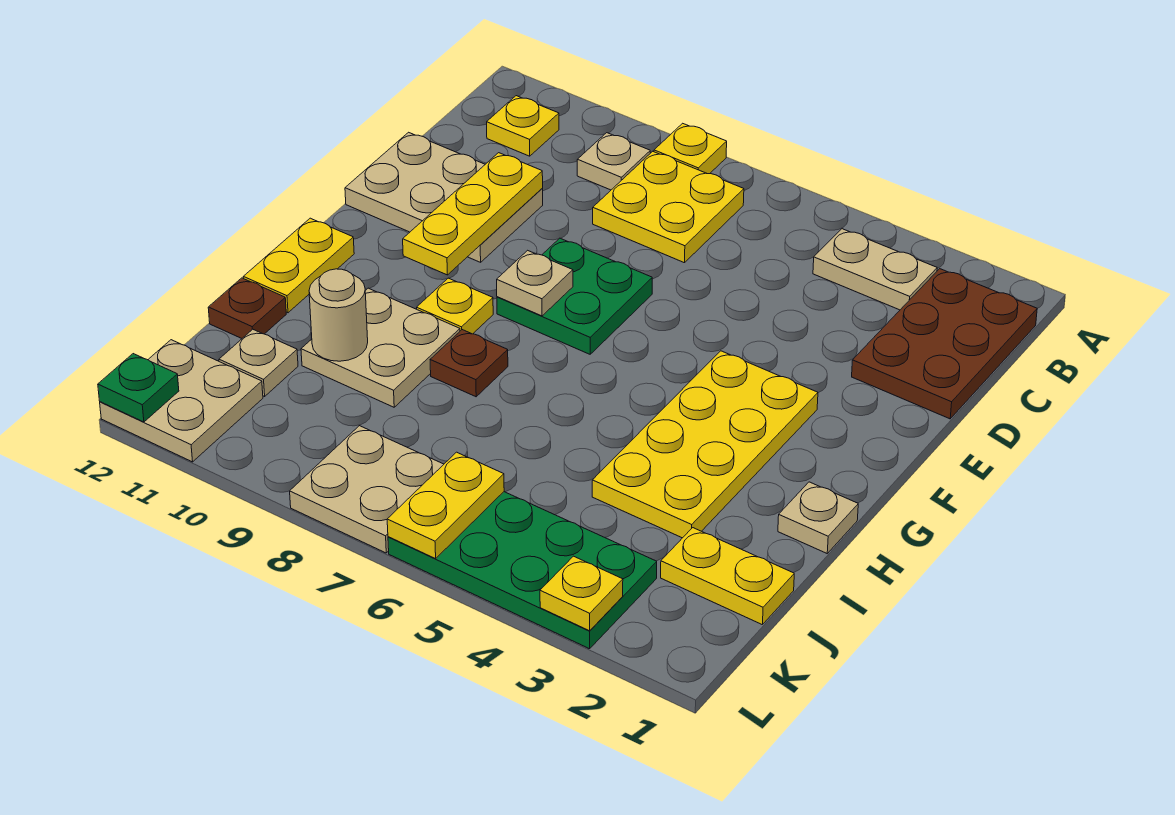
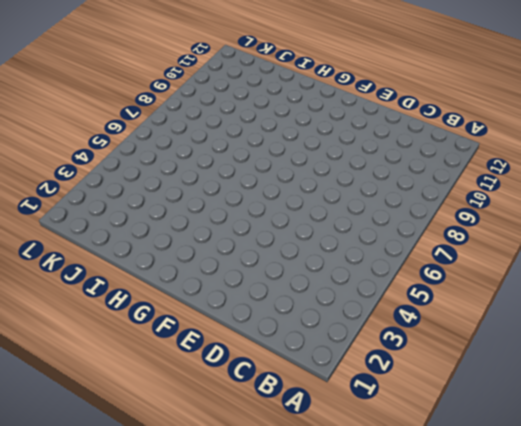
none -> yellow 1x1 plate [654,123,727,174]
none -> brown 2x3 plate [852,269,1037,419]
none -> tan 1x2 plate [813,229,937,310]

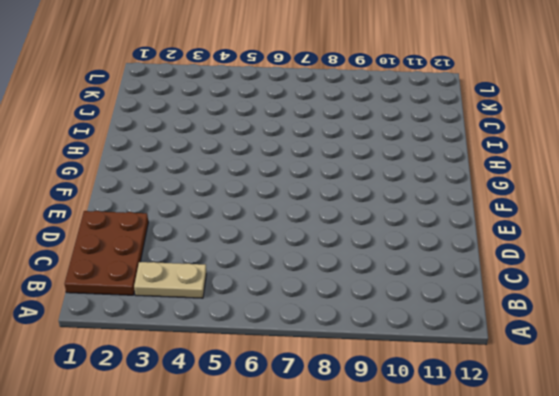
none -> yellow 1x1 plate [654,123,727,174]
none -> yellow 2x2 plate [593,151,744,263]
none -> tan 1x1 plate [577,133,650,190]

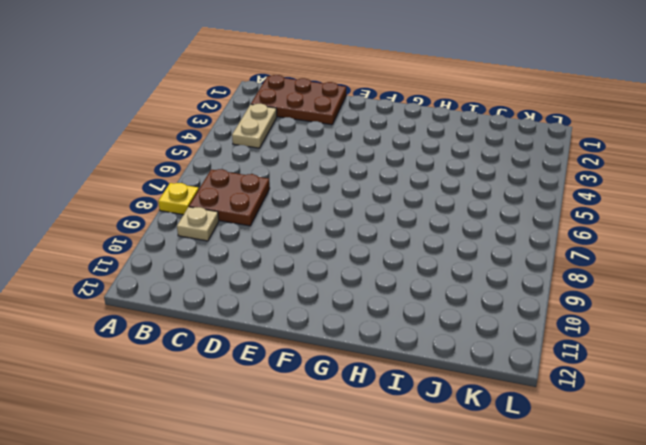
brown 2x2 plate [189,169,270,226] -> yellow 2x2 plate [593,151,744,263]
none -> yellow 1x1 plate [487,96,559,156]
none -> tan 2x3 plate [345,132,543,262]
none -> green 2x2 plate [497,238,652,354]

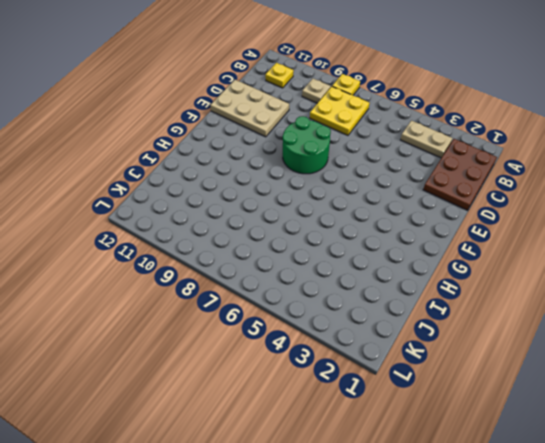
green 2x2 round brick [283,116,331,174] -> green 2x2 plate [497,238,652,354]
none -> yellow 2x4 plate [592,351,818,538]
none -> yellow 1x1 plate [417,278,493,334]
none -> yellow 1x2 plate [243,218,354,313]

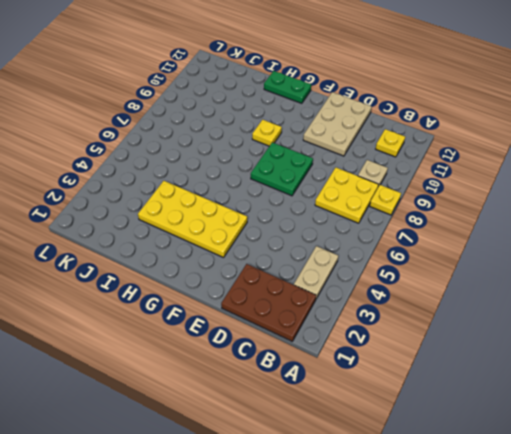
green 1x2 plate [264,71,311,103] -> yellow 1x2 plate [243,218,354,313]
none -> tan 1x1 plate [778,482,858,553]
none -> brown 1x1 plate [430,330,508,397]
none -> tan 2x2 plate [301,288,460,407]

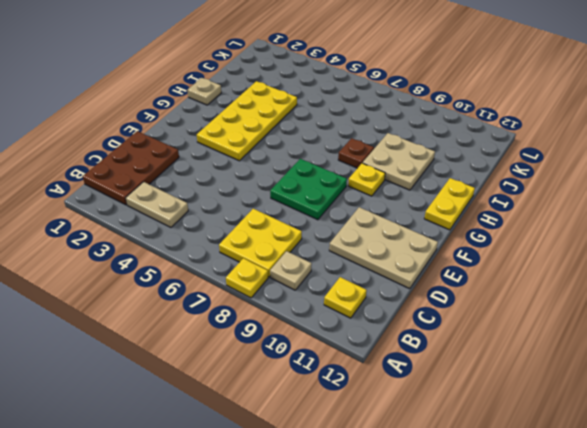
none -> brown 1x1 plate [208,278,286,338]
none -> yellow 1x2 plate [661,528,794,625]
none -> tan 1x1 plate [219,329,298,396]

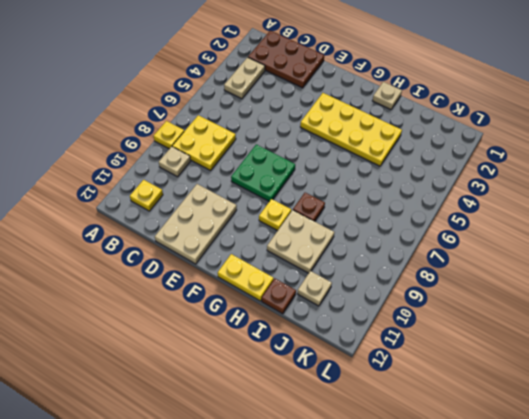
none -> yellow 1x2 plate [661,528,794,625]
none -> green 2x4 plate [388,492,657,649]
none -> tan 2x2 plate [290,426,444,553]

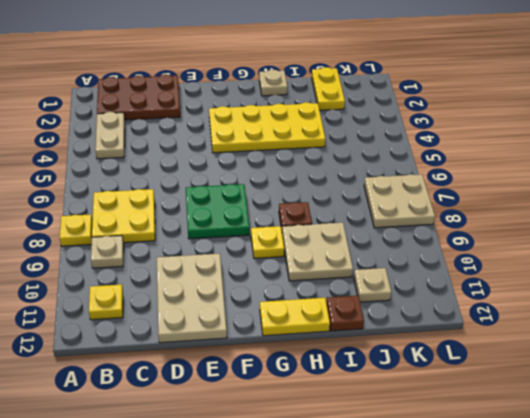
none -> green 2x4 plate [388,492,657,649]
none -> tan 2x2 plate [100,340,263,462]
none -> yellow 1x3 plate [403,153,543,275]

